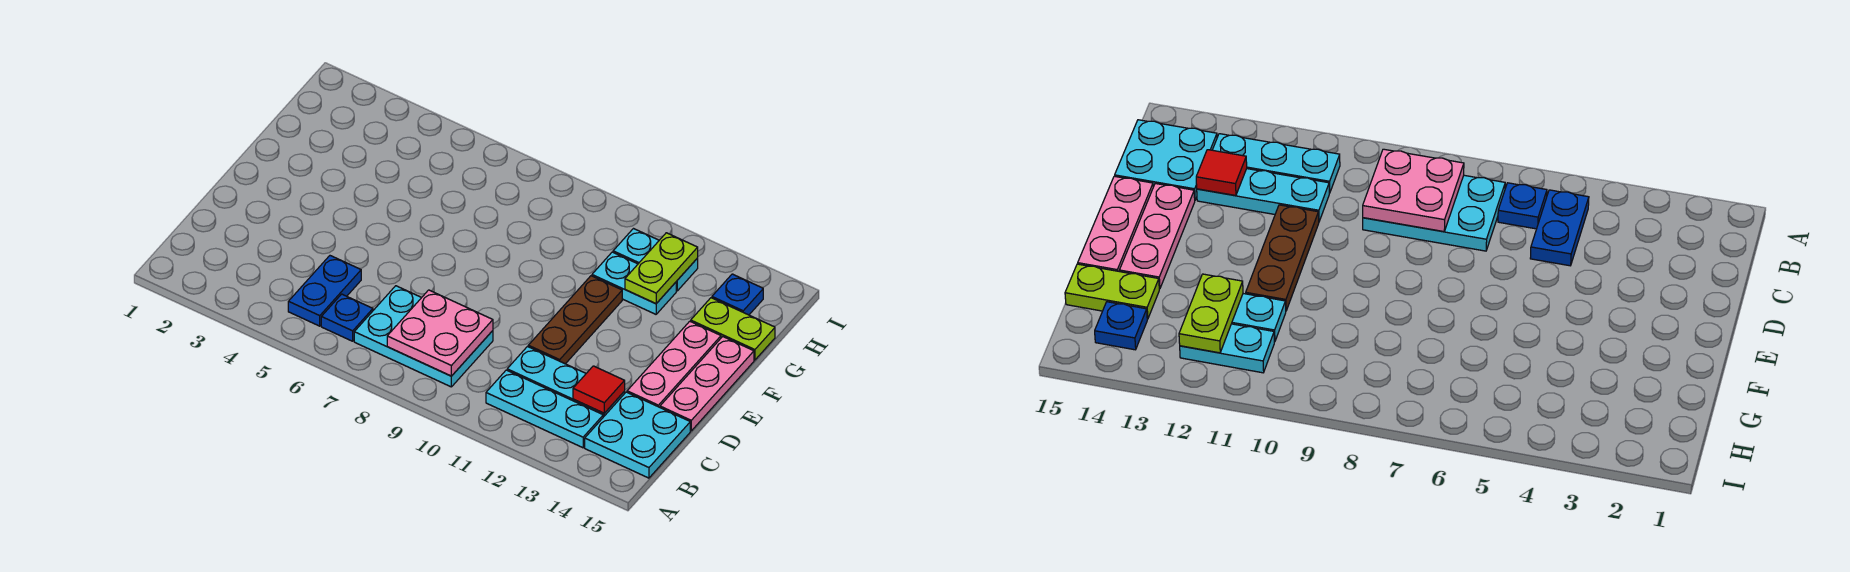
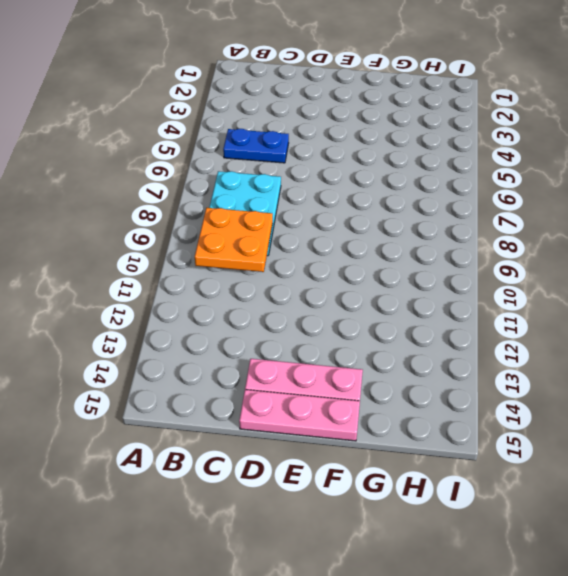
orange 2x2 plate [195,208,273,272] -> pink 2x2 plate [387,290,493,376]
none -> blue 1x1 plate [321,294,373,341]
none -> cyan 1x3 plate [486,370,603,448]
none -> cyan 2x2 plate [585,392,690,478]

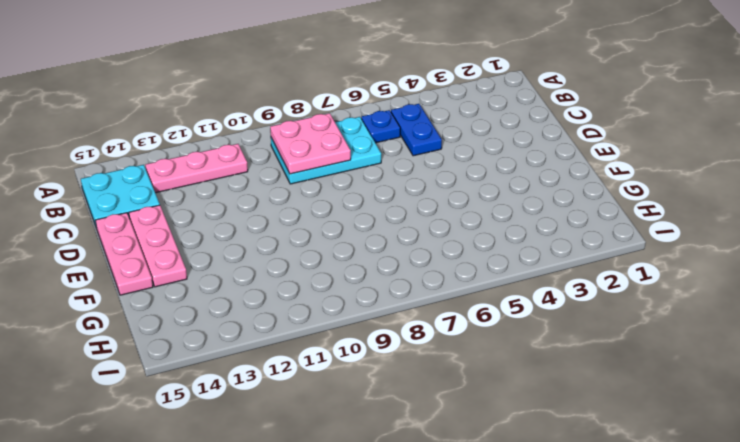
pink 1x3 plate [145,144,248,193] -> cyan 1x3 plate [486,370,603,448]
none -> cyan 1x3 plate [507,347,625,417]
none -> brown 1x3 plate [528,276,622,364]
none -> cyan 1x2 plate [592,252,676,314]

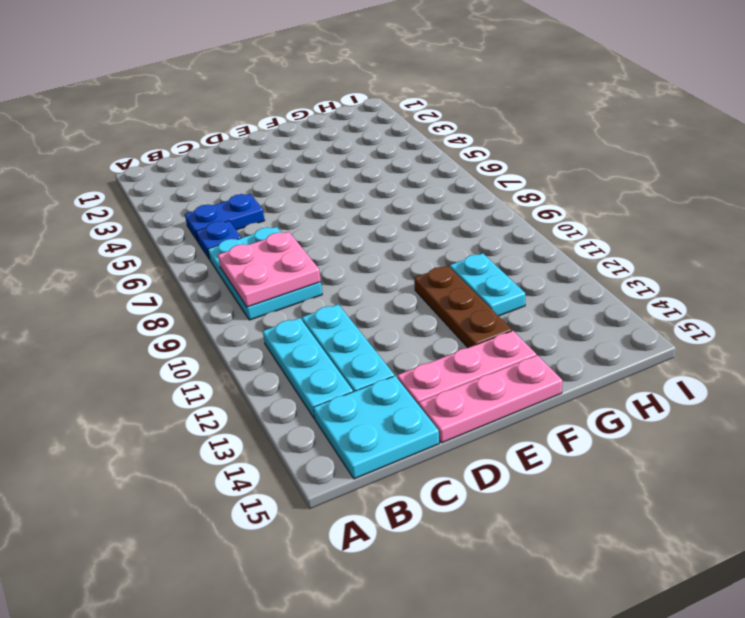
brown 1x3 plate [414,266,512,348] -> brown 1x3 plate turned to [528,276,622,364]
none -> lime 1x2 plate [691,298,775,360]
none -> cyan 1x2 plate [613,229,698,291]
none -> blue 1x1 plate [712,274,763,315]

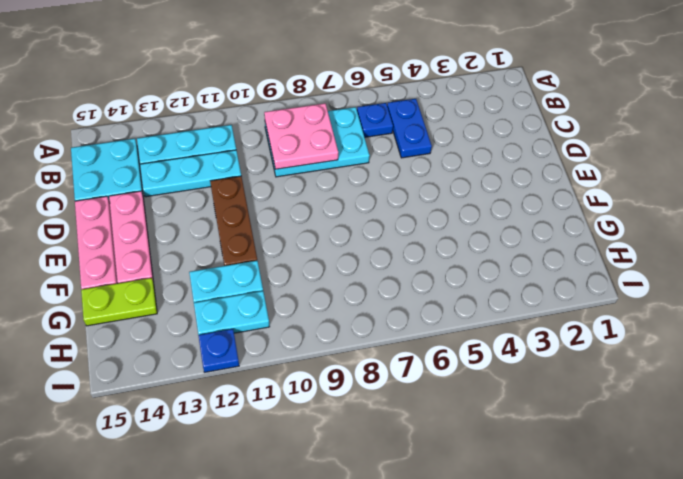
blue 1x1 plate [198,329,239,372] -> blue 1x1 plate moved to [712,274,763,315]
none -> red 1x1 tile [573,366,625,413]
none -> lime 1x2 plate [625,233,698,304]

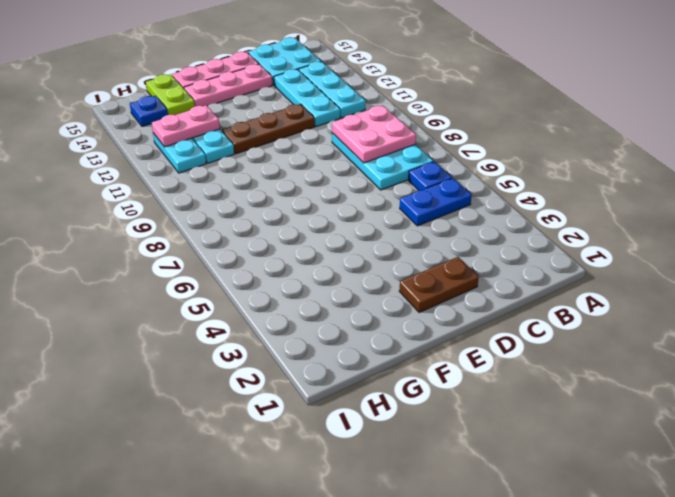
brown 1x2 plate [399,257,479,312] -> none
pink 1x2 plate [152,105,220,147] -> lime 1x2 plate [625,233,698,304]
none -> red 1x1 tile [573,366,625,413]

